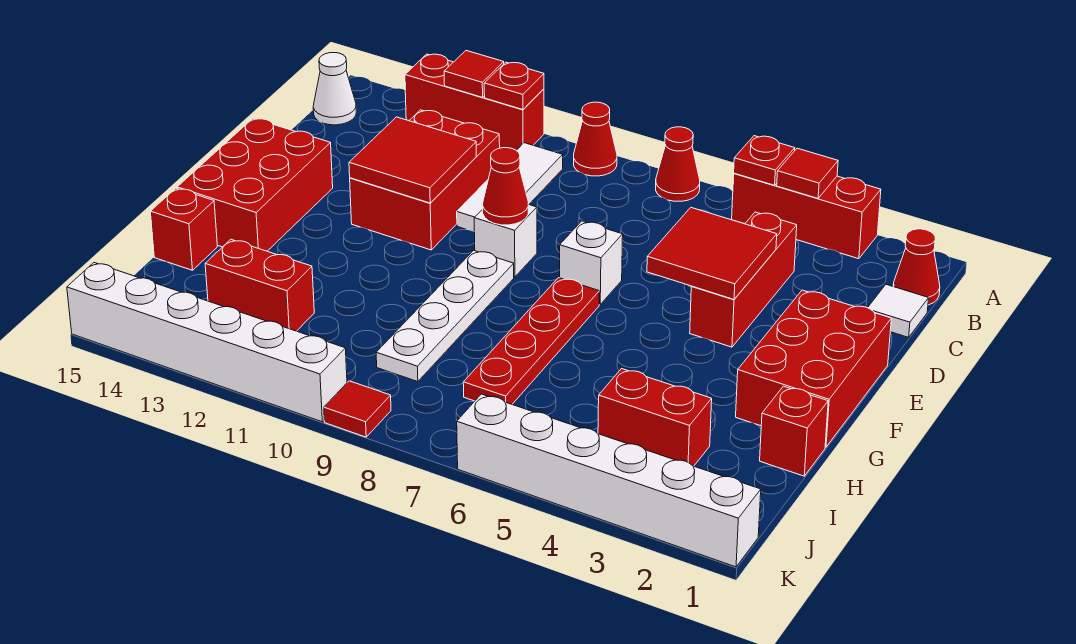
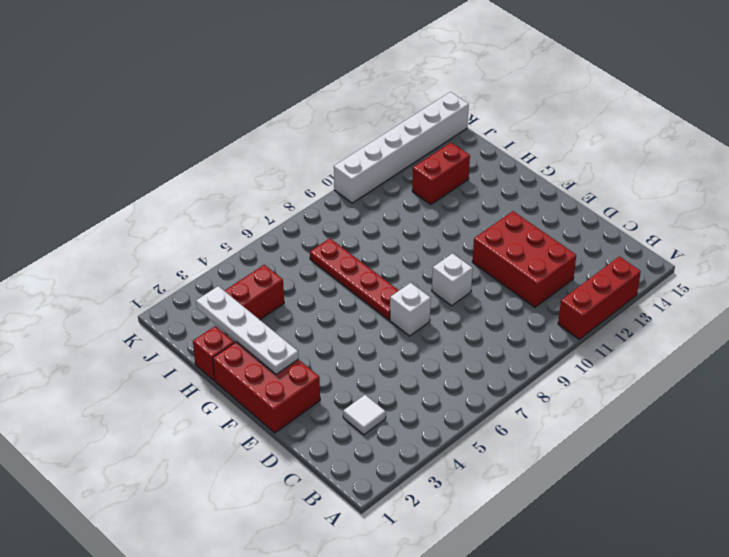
white 1x1 tile [343,395,386,435] -> white 1x1 tile moved to [868,285,929,337]
white 1x4 plate [196,286,298,374] -> white 1x4 plate moved to [376,250,514,382]
none -> red 1x3 brick [732,173,881,259]
none -> red 1x1 cone [656,127,700,201]
none -> red 1x1 cone [574,102,617,176]
none -> red 1x1 cone [893,229,940,305]

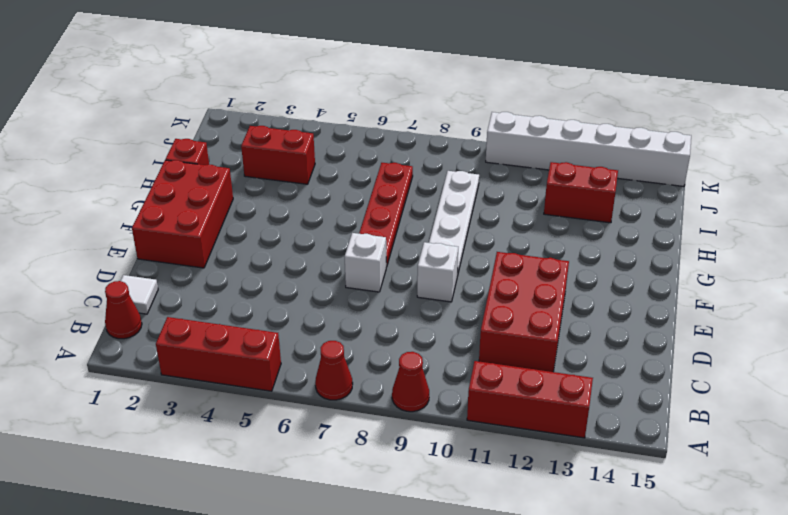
none -> white 1x3 tile [457,143,563,231]
none -> white 1x1 cone [313,53,356,125]
none -> red 1x3 brick [690,212,797,347]
none -> red 2x3 brick [177,118,333,251]

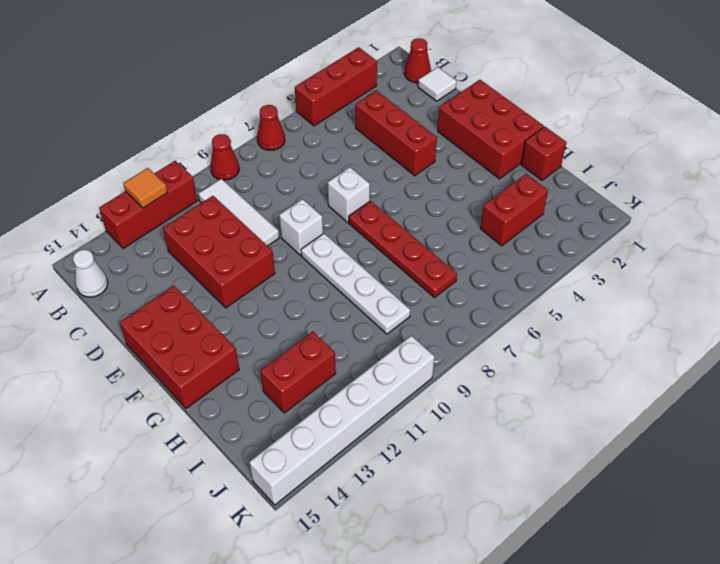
orange 1x1 tile [123,168,168,208] -> red 1x1 tile [444,51,504,97]
none -> red 1x1 brick [150,188,217,270]
none -> white 1x6 brick [457,394,761,567]
none -> red 1x1 tile [324,381,391,437]
none -> red 1x1 tile [777,148,838,198]

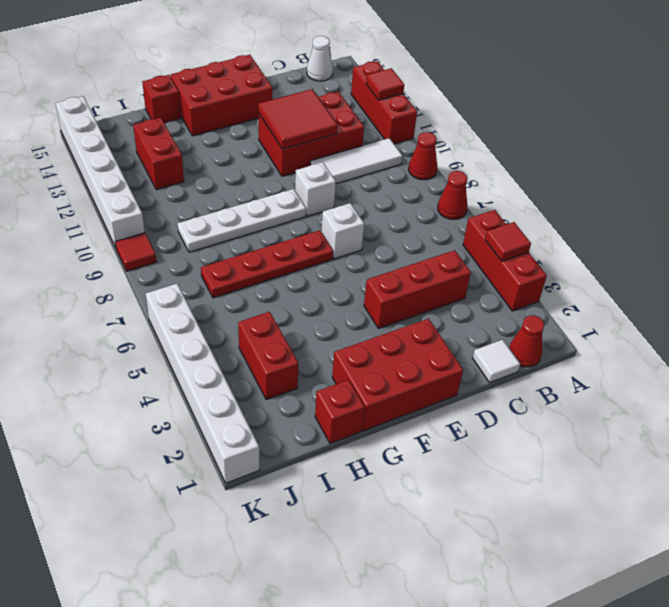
none -> red 1x1 plate [734,136,795,185]
none -> red 1x1 plate [484,62,544,110]
none -> red 2x2 tile [647,208,777,299]
none -> red 1x1 cone [483,148,528,225]

